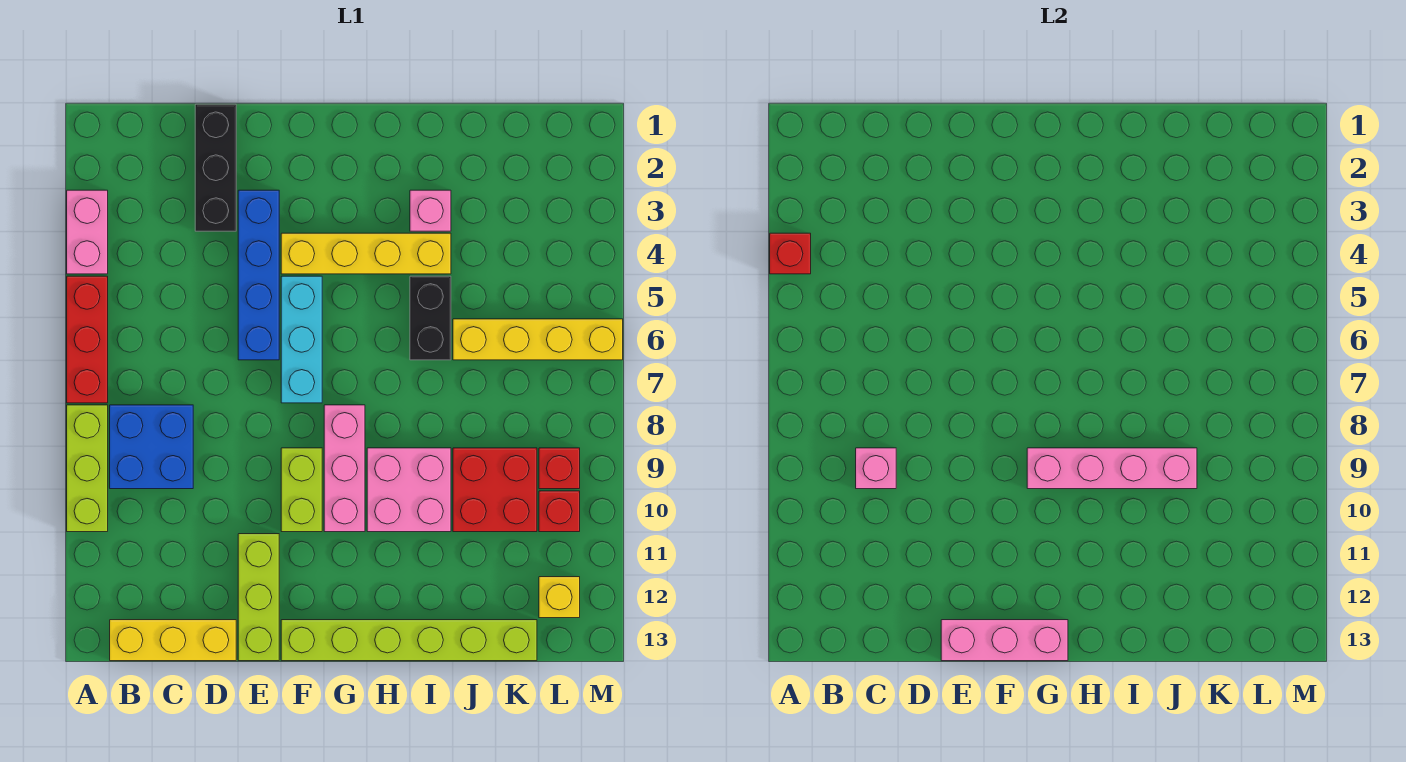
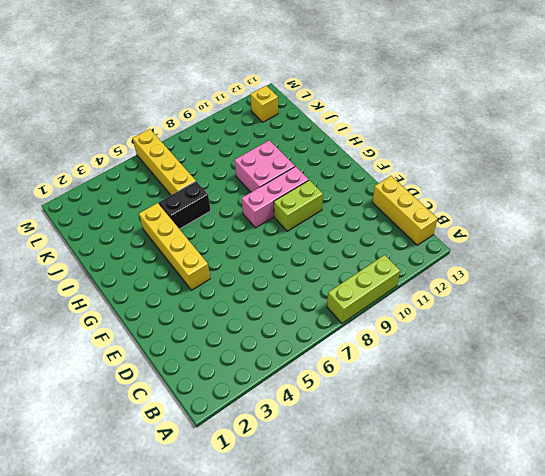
none -> pink 1x2 brick [67,190,108,274]
none -> red 1x3 brick [67,276,108,403]
none -> blue 2x2 brick [110,405,193,489]

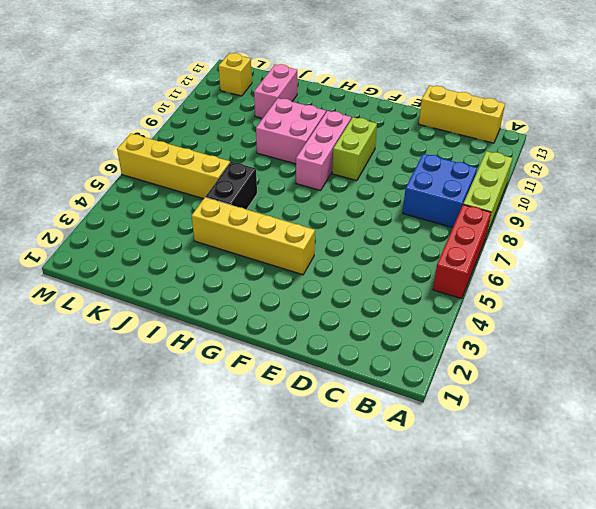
pink 1x2 brick [254,64,297,118] -> pink 1x2 brick moved to [67,190,108,274]
none -> black 1x3 brick [195,104,236,231]
none -> blue 1x4 brick [238,190,279,360]
none -> lime 1x3 brick [238,534,279,661]

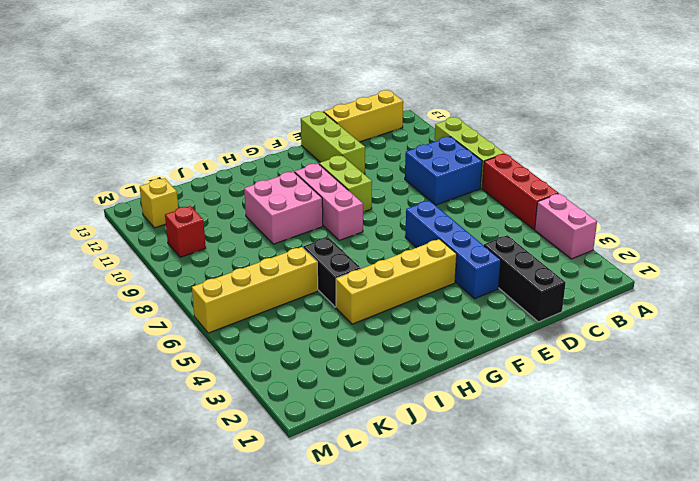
none -> cyan 1x3 brick [281,276,322,403]
none -> lime 1x6 brick [281,620,537,661]
none -> pink 1x1 brick [410,190,451,231]

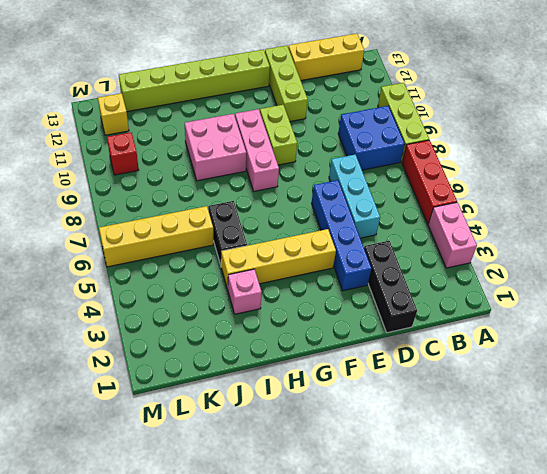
cyan 1x3 brick [329,155,380,238] -> cyan 1x3 brick moved to [281,276,322,403]
none -> red 2x2 brick [453,448,537,532]
none -> red 1x1 brick [539,448,580,489]
none -> red 1x1 brick [770,233,811,274]

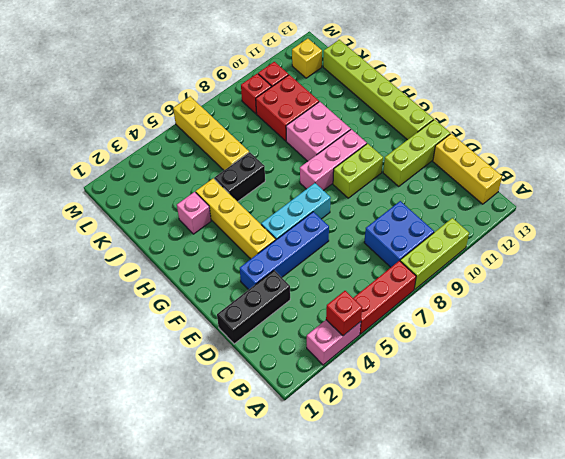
none -> pink 1x1 brick [856,448,896,489]
none -> pink 1x3 brick [941,620,1068,661]
none -> pink 1x4 brick [1027,448,1197,489]

